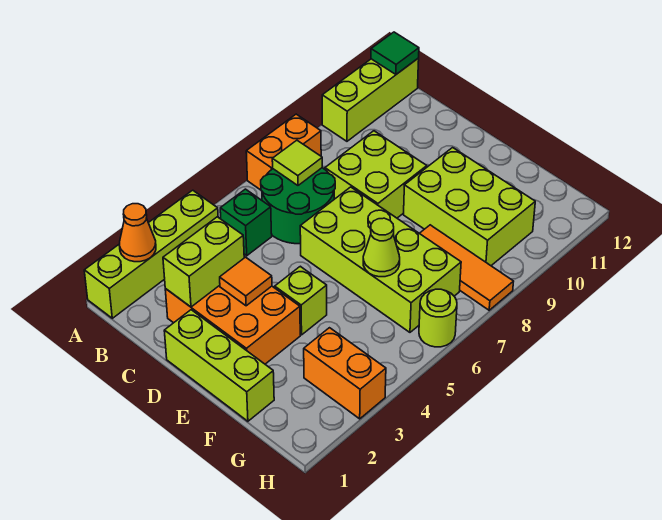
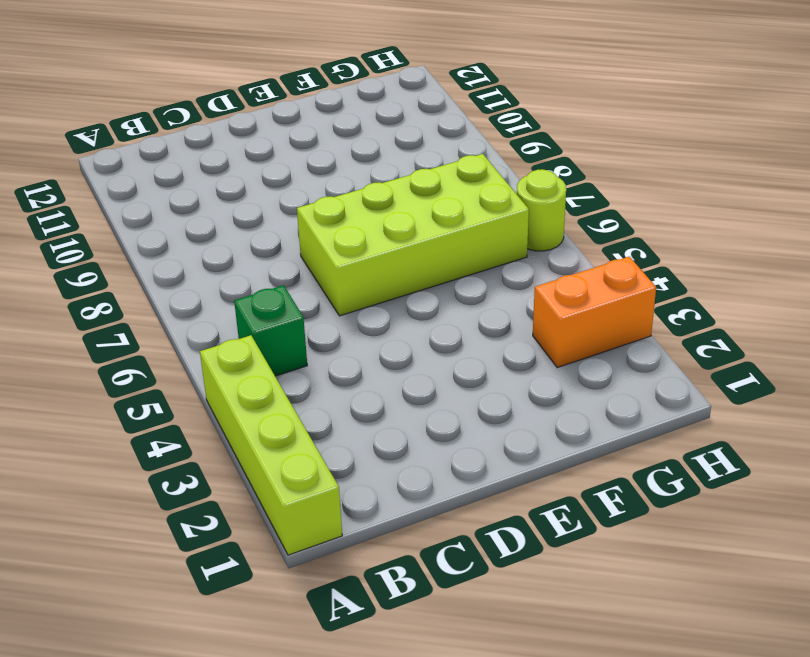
none -> orange 1x2 brick [246,114,321,190]
none -> lime 1x3 brick [322,58,419,141]
none -> green 2x2 round brick [261,168,335,244]

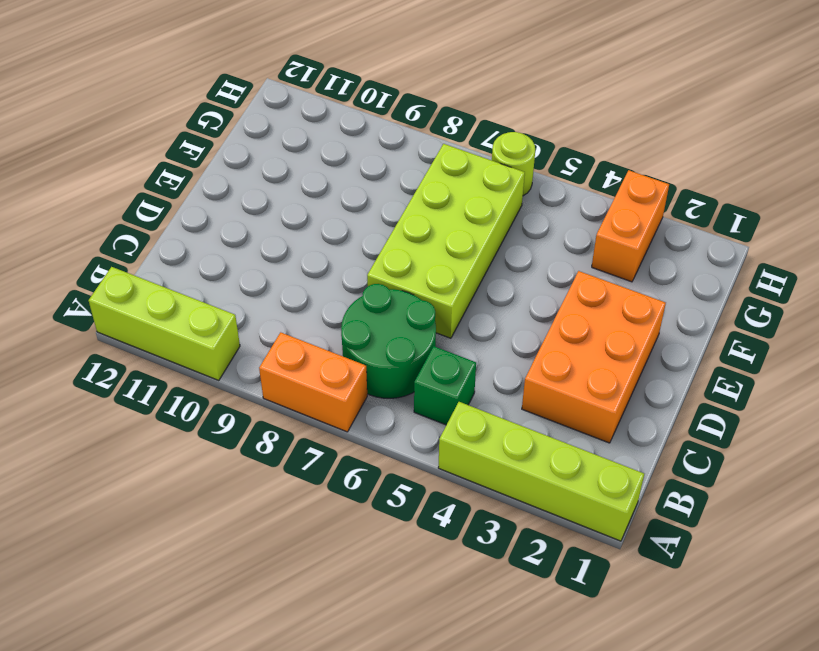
none -> lime 2x2 brick [325,131,427,218]
none -> lime 1x3 brick [164,310,274,421]
none -> lime 1x1 brick [275,266,327,335]

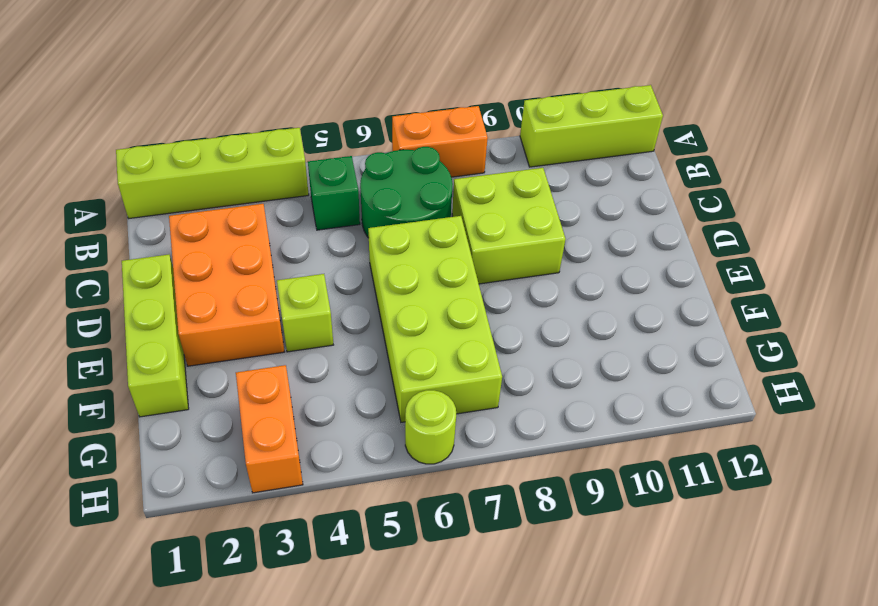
none -> lime 2x3 brick [404,148,535,266]
none -> orange 1x3 tile [420,225,514,310]
none -> orange 1x1 cone [119,204,156,262]

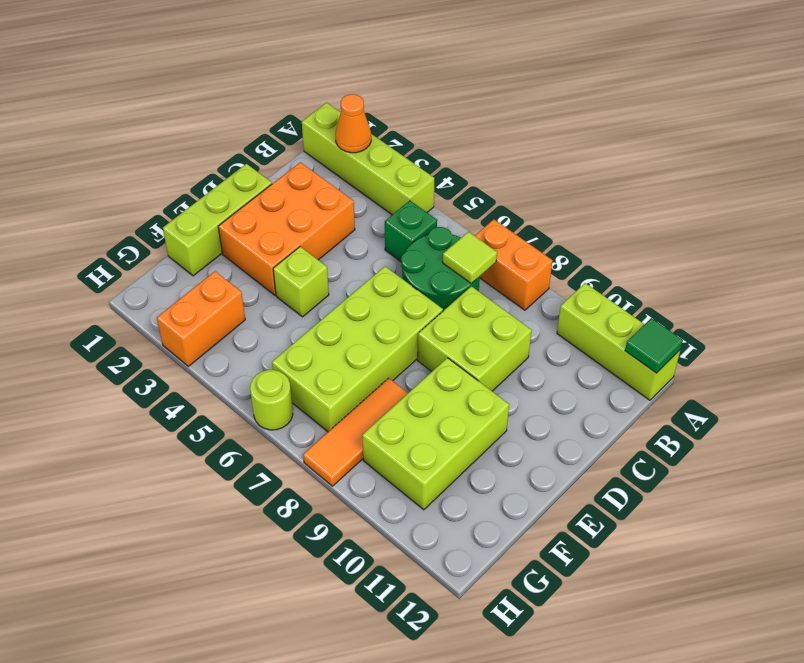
none -> lime 1x2 brick [163,217,244,307]
none -> orange 1x1 tile [220,257,272,306]
none -> lime 1x1 cone [363,218,400,277]

